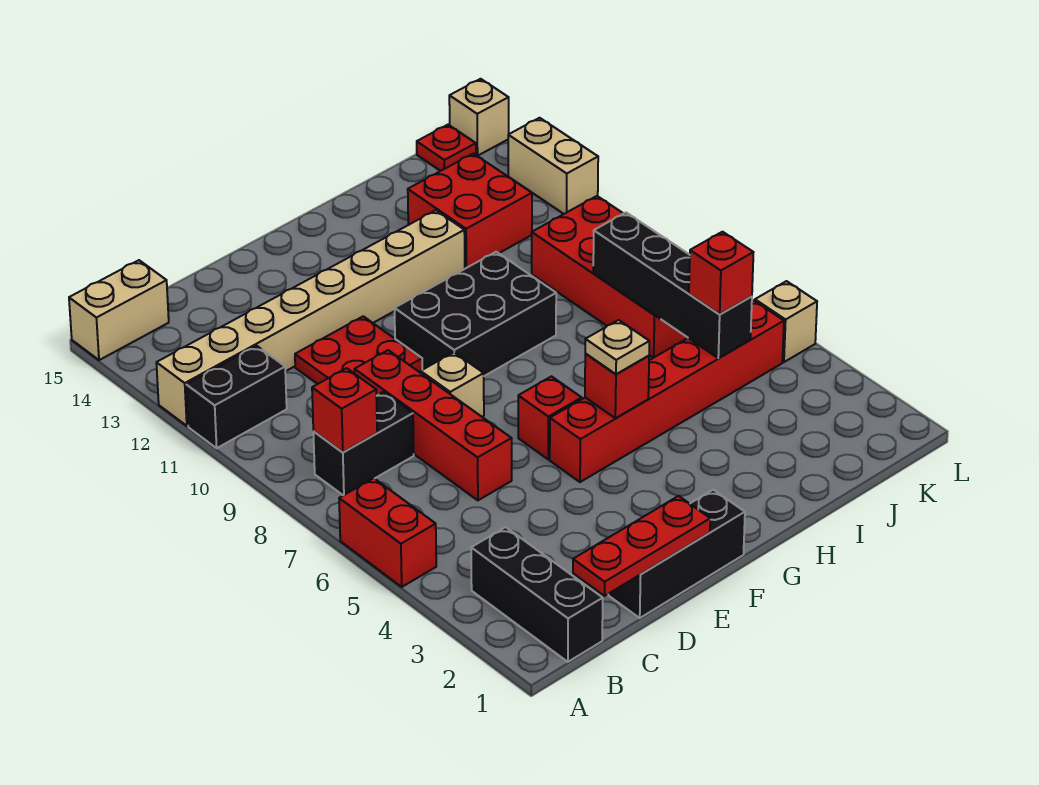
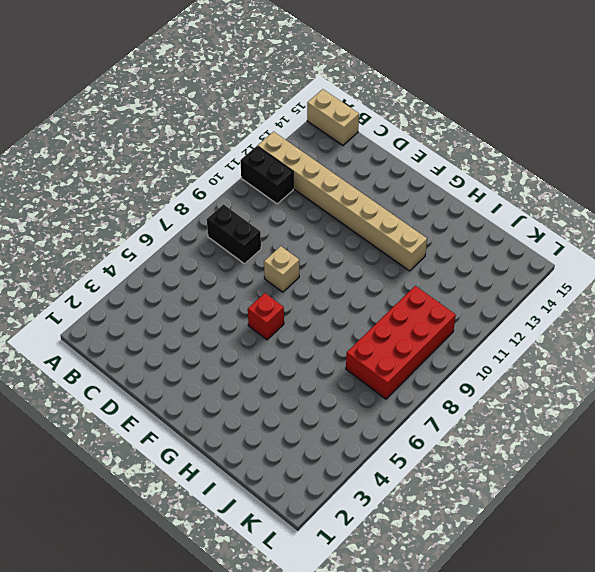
none -> red 1x2 brick [339,478,436,587]
none -> black 1x3 brick [471,527,603,662]
none -> black 1x3 brick [608,490,745,618]

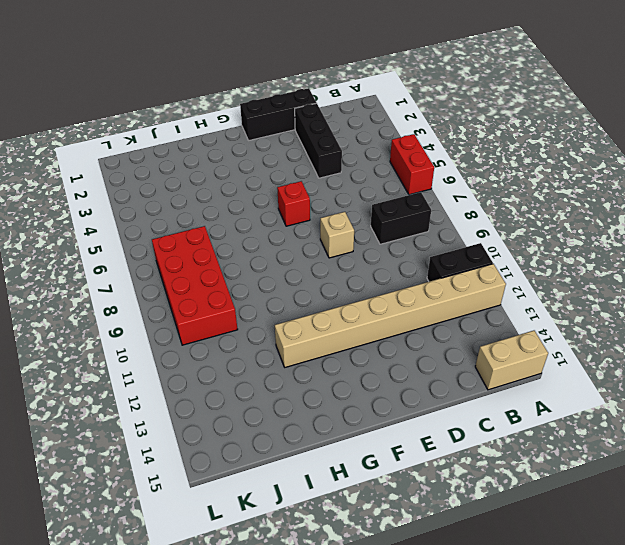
black 1x3 brick [295,103,342,178] -> black 1x3 brick moved to [471,527,603,662]
none -> red 1x4 brick [355,350,512,500]
none -> red 2x2 plate [295,316,422,384]
none -> red 1x6 brick [550,300,784,482]

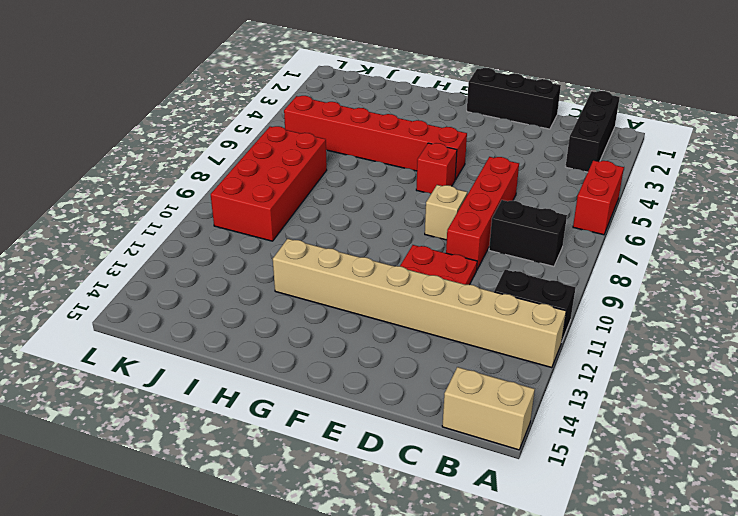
none -> black 2x3 brick [394,252,556,376]
none -> red 2x2 brick [408,154,532,269]
none -> red 1x1 plate [417,125,476,171]

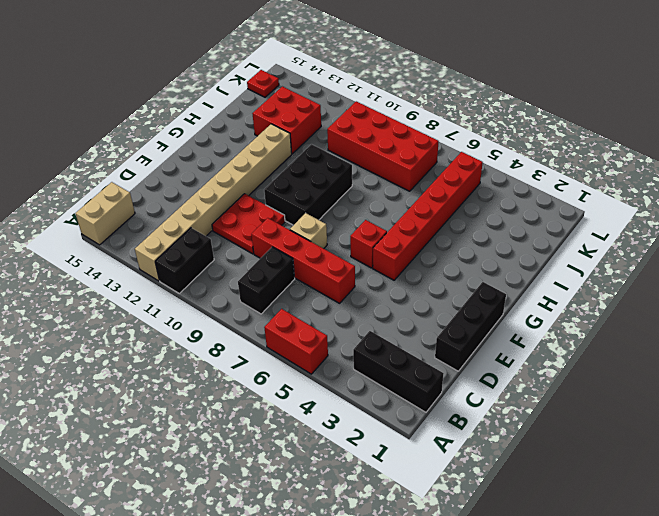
none -> tan 1x1 brick [755,281,817,362]
none -> tan 1x2 brick [508,118,598,214]
none -> tan 1x1 brick [449,79,509,156]

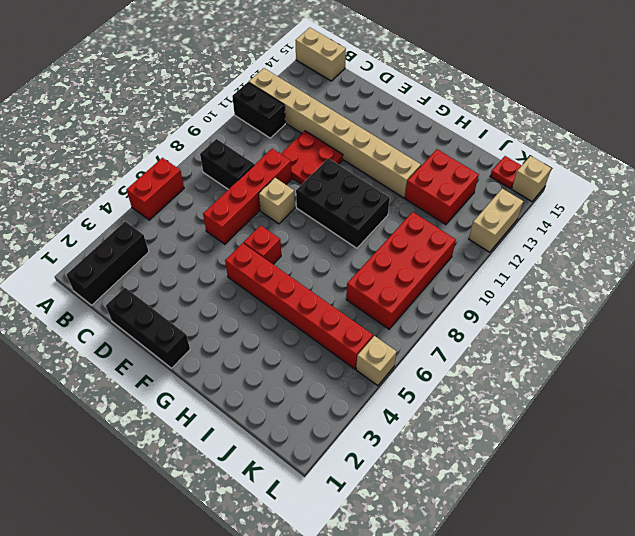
none -> red 1x1 brick [312,368,377,452]
none -> red 1x3 plate [573,496,710,596]
none -> red 1x1 brick [585,354,649,418]

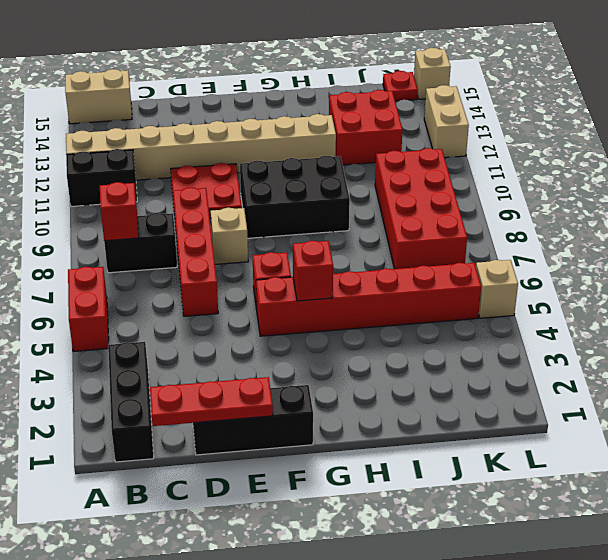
none -> black 1x4 brick [593,213,752,358]
none -> tan 1x1 plate [585,320,649,374]
none -> red 1x1 brick [689,232,754,314]

